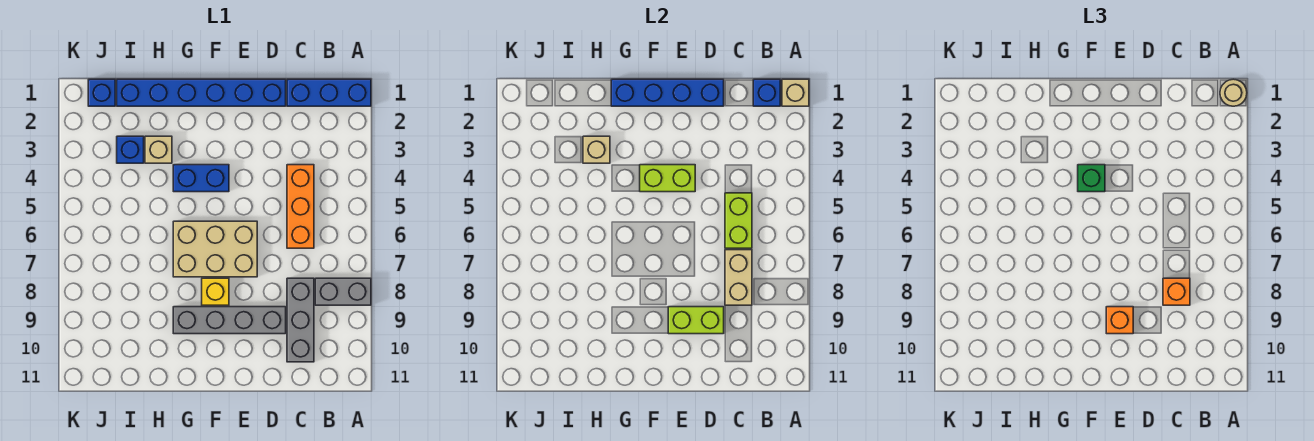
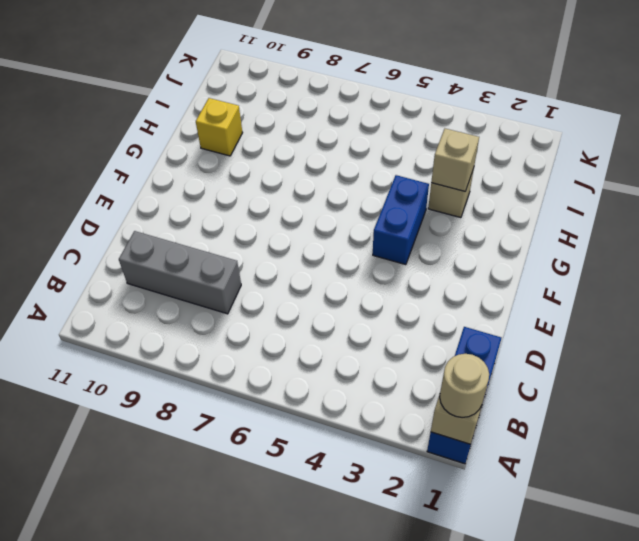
yellow 1x1 brick [196,98,243,156] -> yellow 1x1 brick moved to [202,278,229,305]
none -> grey 1x2 brick [315,278,371,305]
none -> orange 1x3 brick [287,165,314,248]
none -> blue 1x6 brick [117,79,286,106]

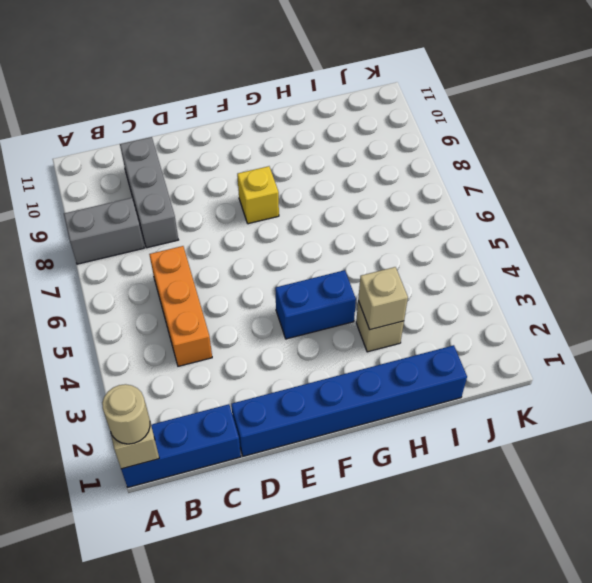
none -> grey 1x4 brick [173,307,286,334]
none -> tan 2x3 brick [173,221,257,277]
none -> blue 1x1 brick [117,136,144,163]

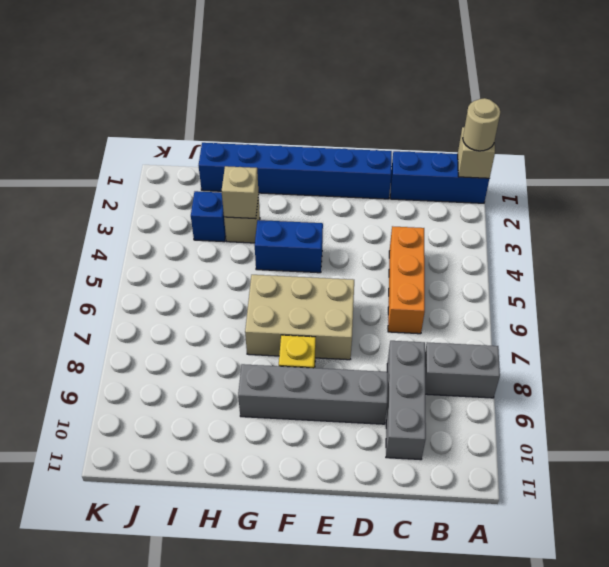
none -> blue 1x1 brick [88,79,115,106]
none -> blue 1x1 brick [753,79,780,106]
none -> lime 1x2 brick [725,193,752,248]

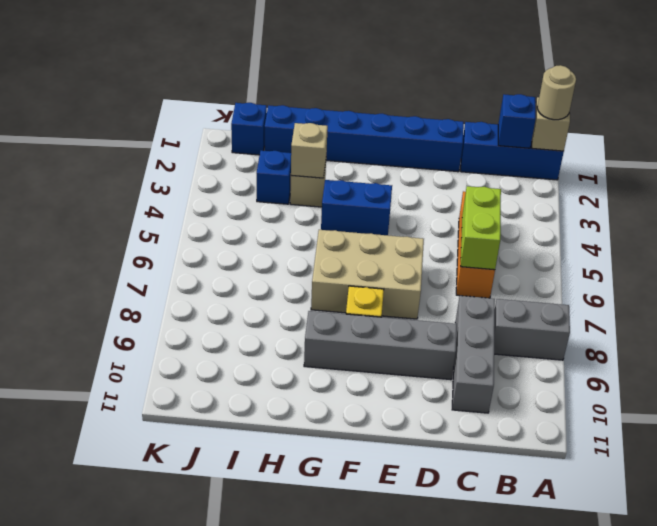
none -> tan 1x2 brick [725,250,752,305]
none -> blue 1x4 brick [611,79,724,106]
none -> lime 1x2 brick [668,307,724,334]

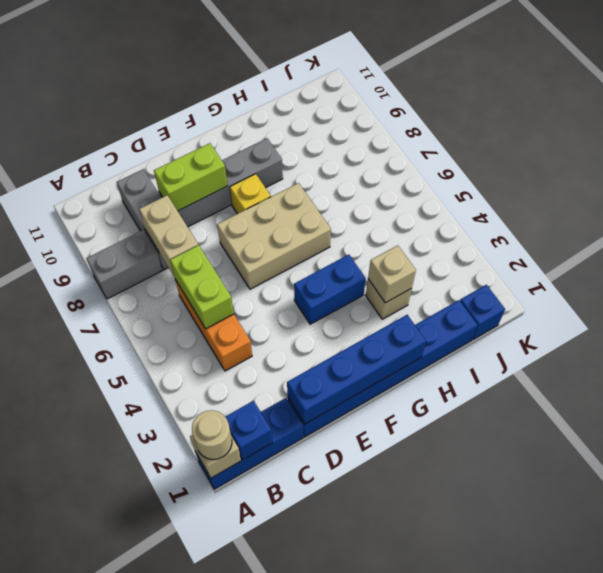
none -> blue 1x1 brick [117,136,144,163]
none -> lime 1x2 brick [640,165,695,192]
none -> orange 1x1 brick [1163,278,1190,305]

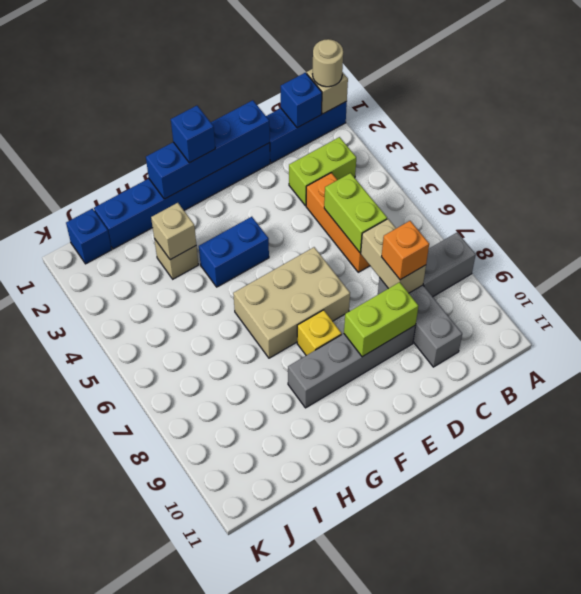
lime 1x2 brick [289,137,356,206] -> lime 1x2 brick moved to [640,165,695,192]
blue 1x1 brick [171,106,215,163] -> blue 1x1 brick moved to [117,136,144,163]
none -> orange 1x1 brick [1106,307,1133,334]
none -> green 1x1 brick [1078,165,1105,192]

